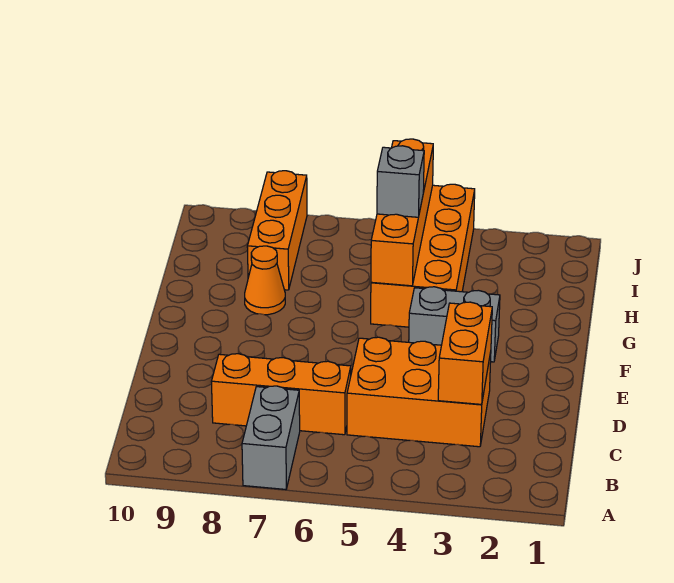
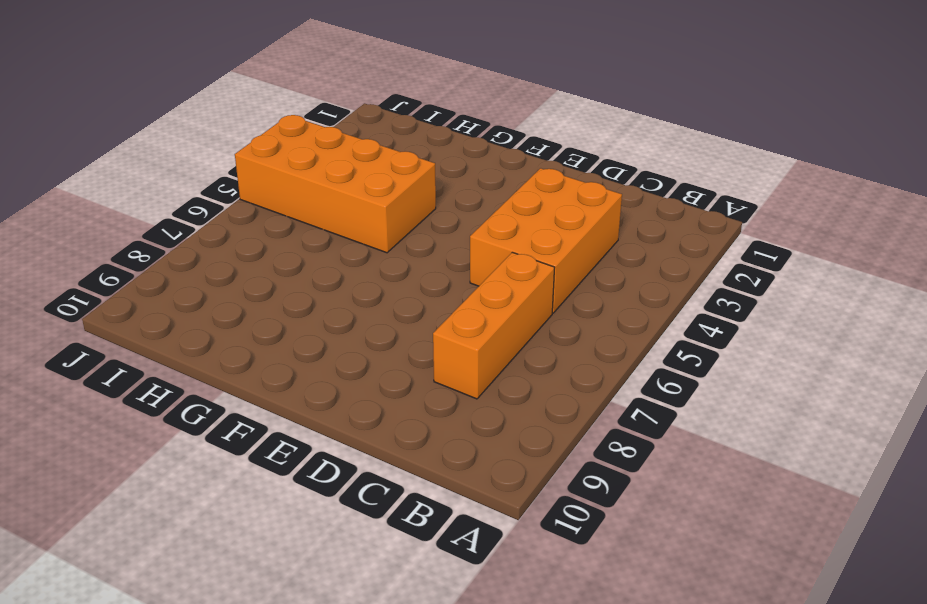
none -> grey 1x2 brick [242,386,300,489]
none -> grey 1x2 brick [409,287,500,362]

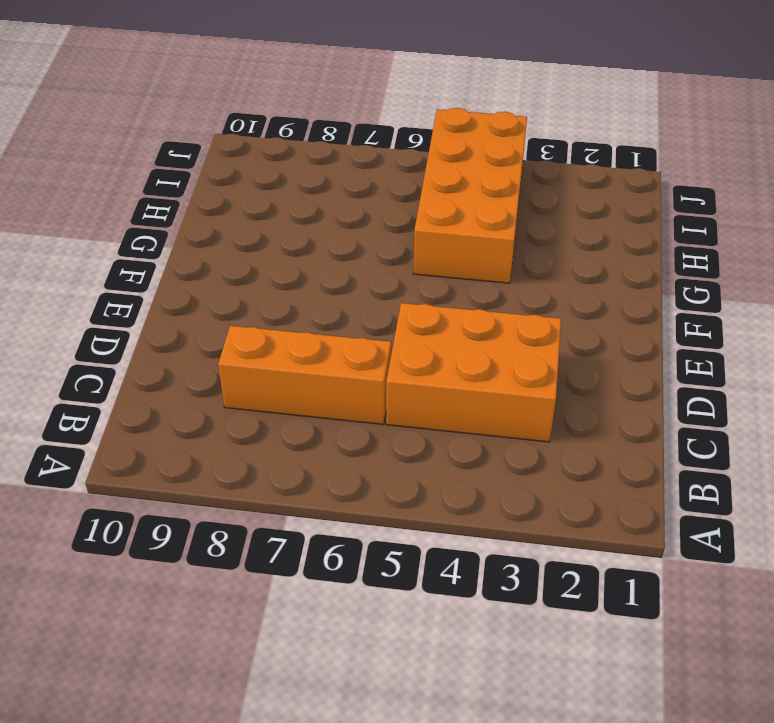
none -> grey 1x2 brick [242,386,300,489]
none -> grey 1x2 brick [409,287,500,362]

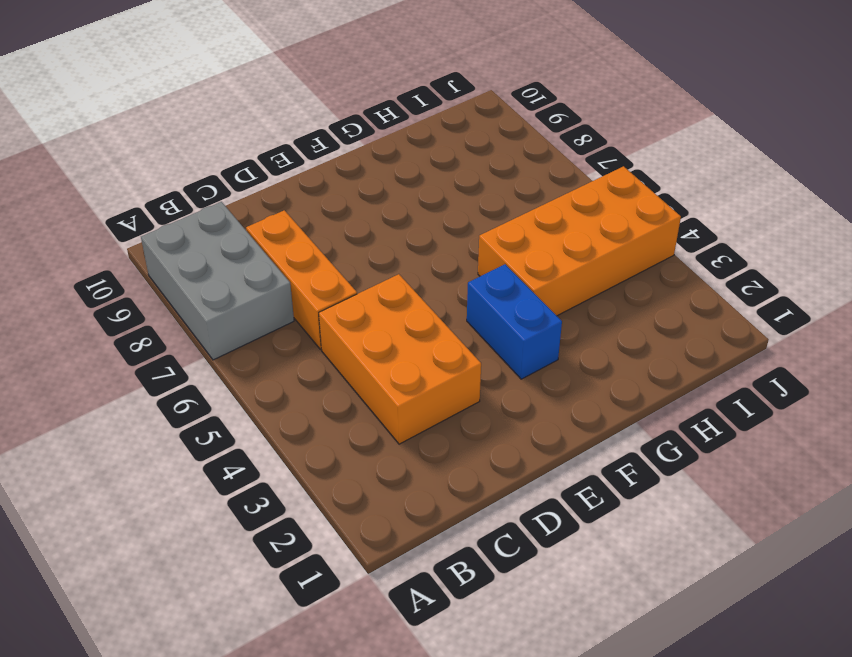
grey 2x3 brick [141,202,294,360] -> grey 1x2 brick [242,386,300,489]
blue 1x2 brick [467,264,562,379] -> grey 1x2 brick [409,287,500,362]
none -> orange 1x1 cone [245,246,285,315]
none -> orange 1x3 brick [247,171,307,290]

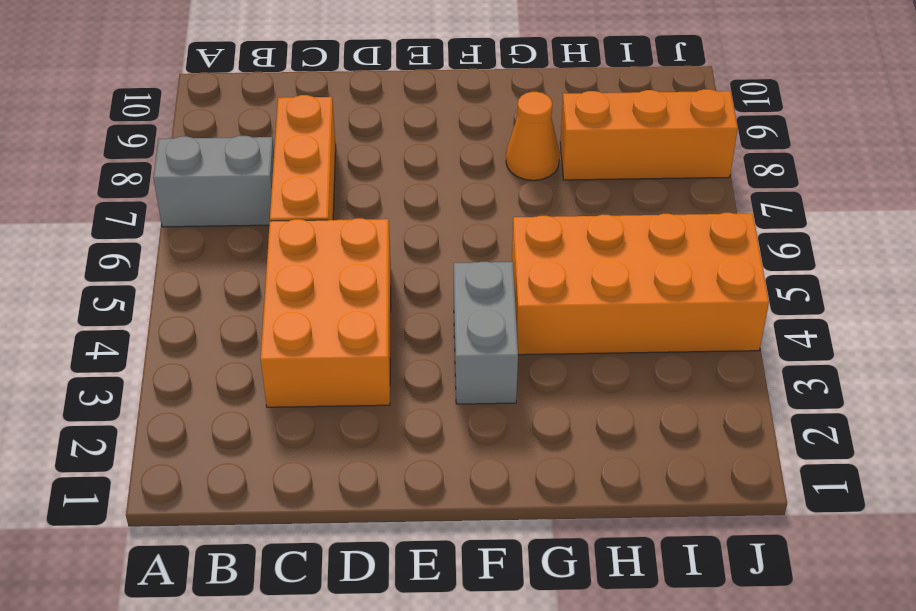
none -> orange 1x2 brick [438,302,492,404]
none -> orange 1x4 brick [371,139,433,286]

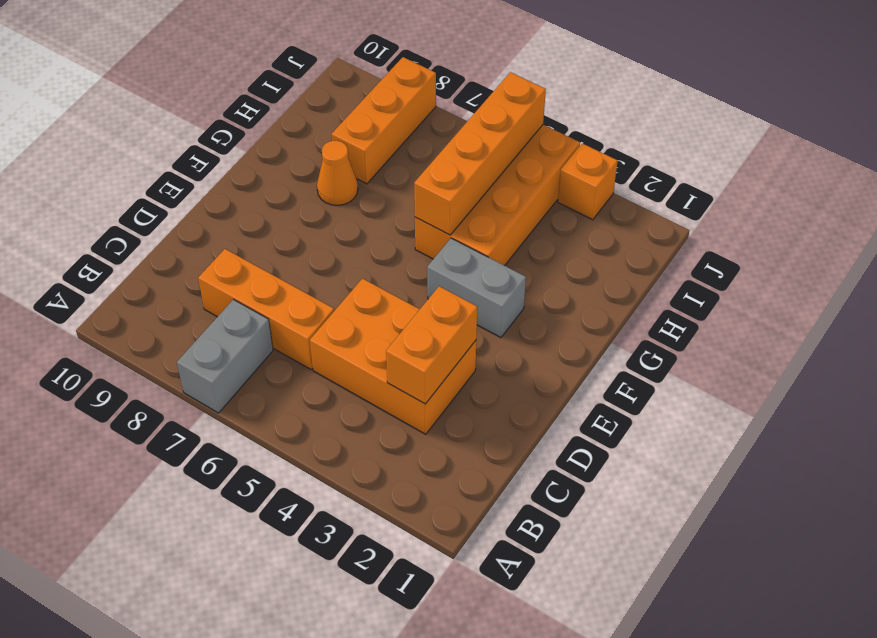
orange 1x1 brick [558,143,618,220] -> none
none -> grey 1x1 brick [377,146,424,217]

